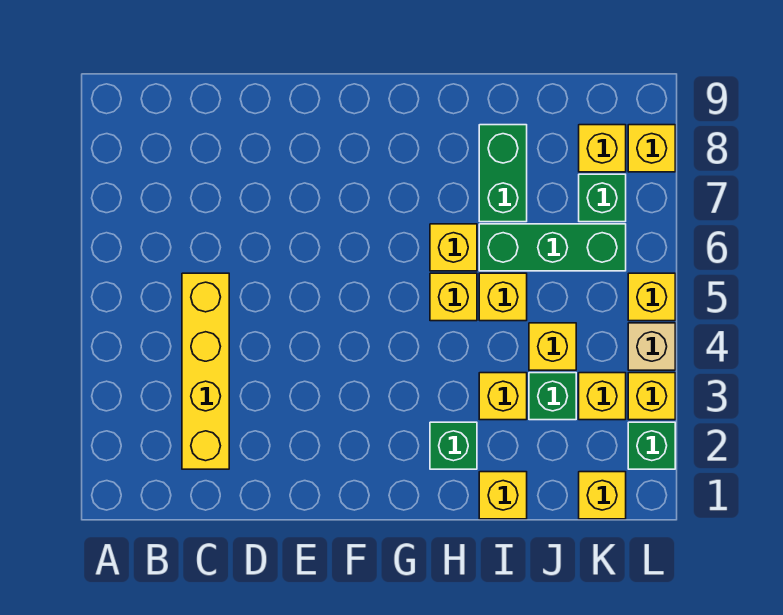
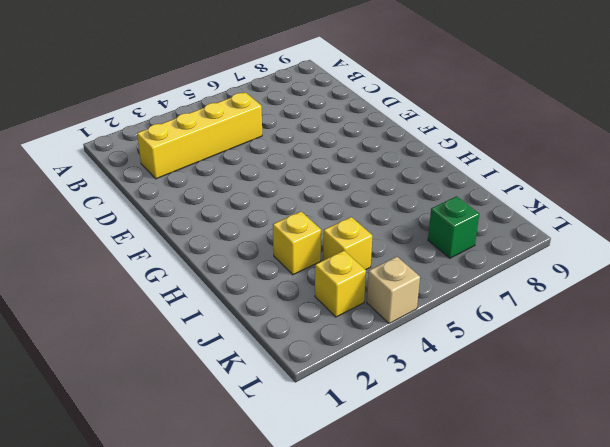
none -> green 1x1 brick [430,422,477,469]
none -> yellow 1x1 brick [430,273,477,321]
none -> yellow 1x1 brick [430,224,477,271]

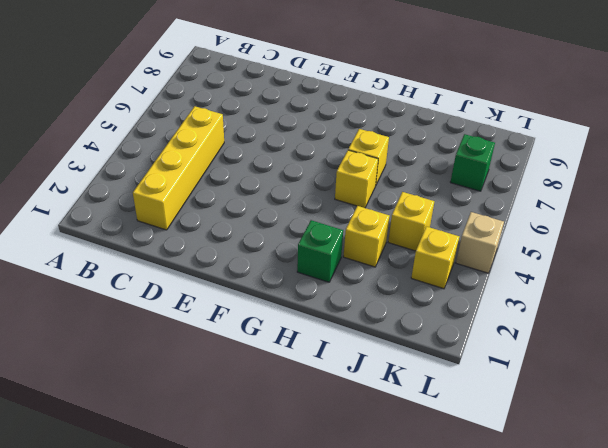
none -> yellow 1x1 brick [479,472,527,519]
none -> yellow 1x1 brick [479,273,527,321]
none -> green 1x3 brick [479,224,626,271]

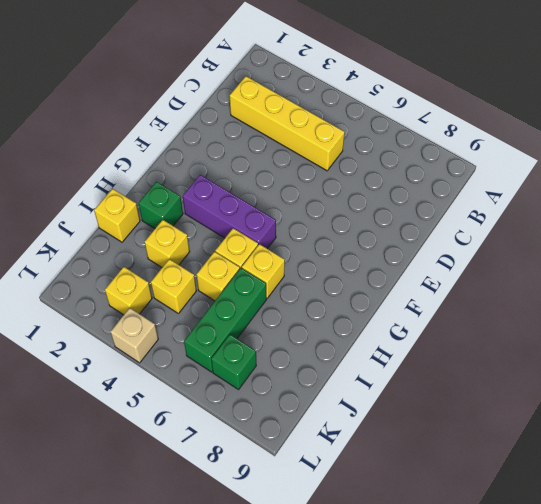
purple 1x3 brick [183,175,276,249] -> none
none -> green 1x2 brick [479,125,527,222]
none -> green 1x1 brick [529,373,576,420]
none -> yellow 1x1 brick [579,472,626,519]

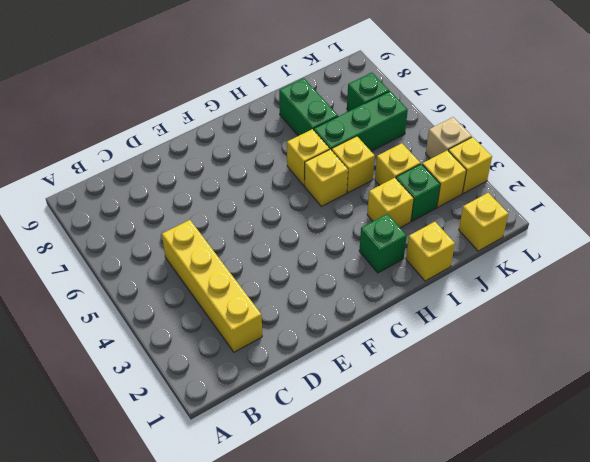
none -> yellow 1x1 brick [579,125,626,172]
none -> green 1x1 brick [628,422,675,469]
none -> yellow 1x1 brick [628,273,675,321]

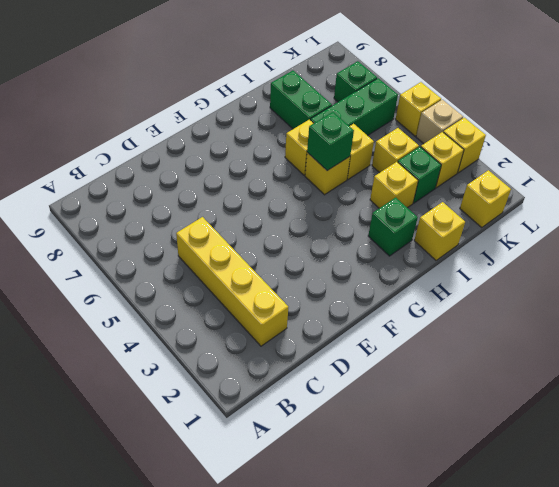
green 1x1 brick [307,112,354,171] -> green 1x1 brick moved to [628,422,675,469]
none -> yellow 1x1 brick [579,125,626,172]
none -> yellow 1x1 brick [628,125,675,172]

